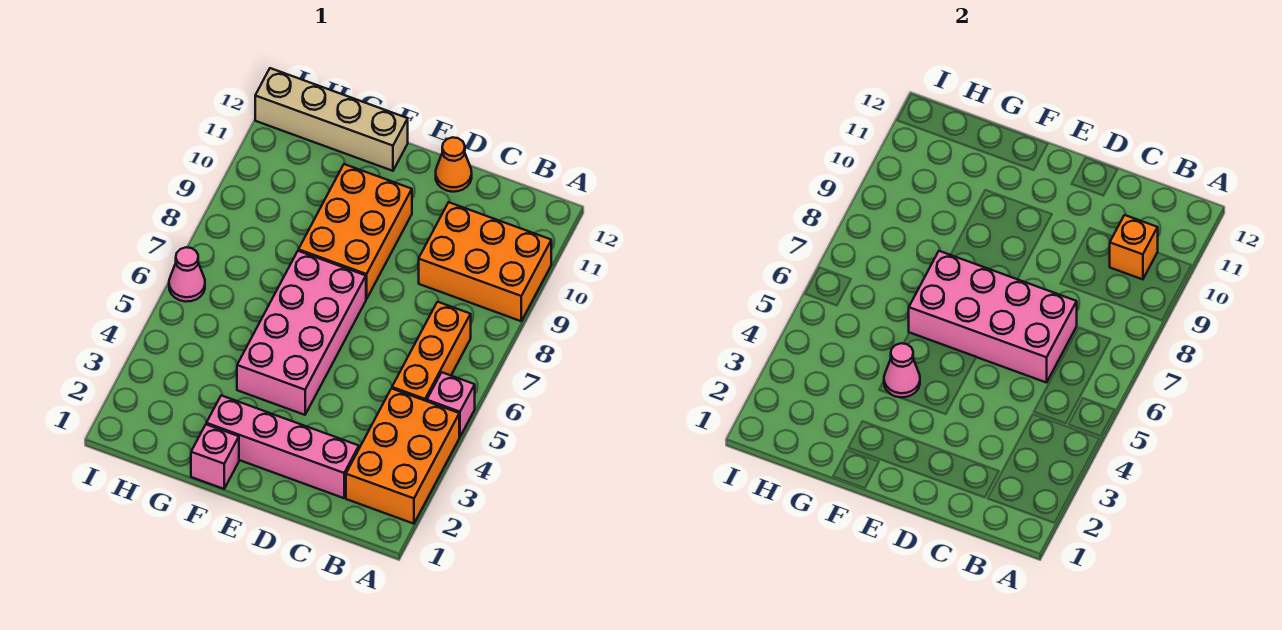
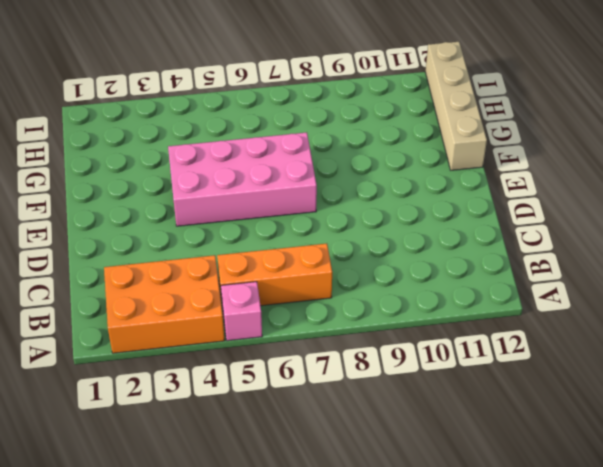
none -> orange 2x3 brick [419,202,551,321]
none -> pink 1x4 brick [206,395,359,498]
none -> orange 1x1 cone [436,137,472,192]

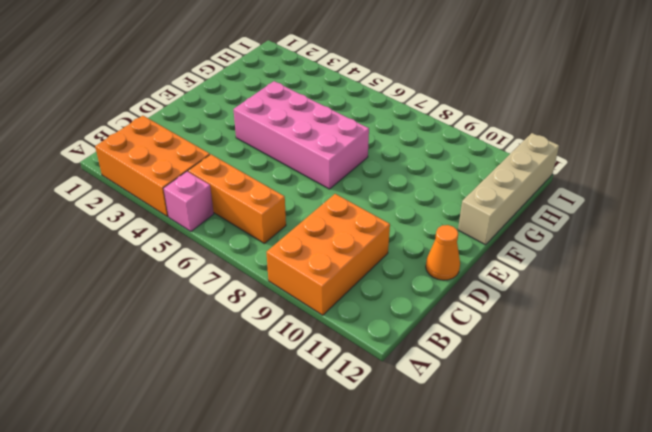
none -> pink 1x4 brick [206,395,359,498]
none -> orange 2x3 brick [299,164,412,299]
none -> pink 1x1 brick [191,425,239,489]

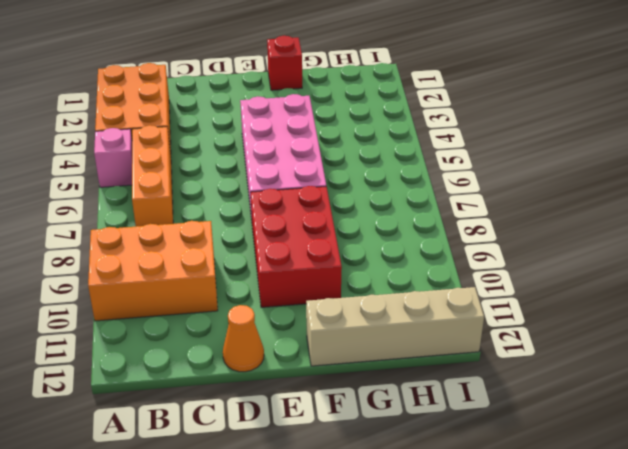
red 2x3 brick [251,186,342,307] -> orange 2x3 brick [299,164,412,299]
red 1x1 brick [267,36,302,90] -> pink 1x1 brick [191,425,239,489]
none -> pink 1x4 brick [206,395,359,498]
none -> pink 1x1 cone [169,247,205,302]
none -> orange 1x1 brick [1110,215,1158,279]

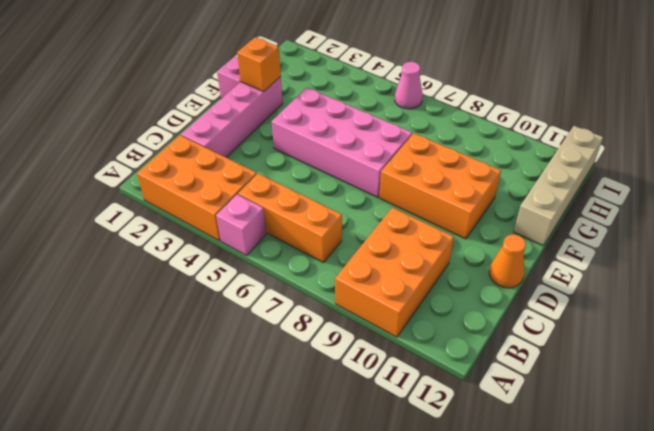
orange 1x1 brick [237,37,281,91] -> orange 1x1 brick moved to [1110,215,1158,279]
none -> pink 2x4 brick [909,251,1077,383]
none -> pink 1x1 cone [884,343,920,397]

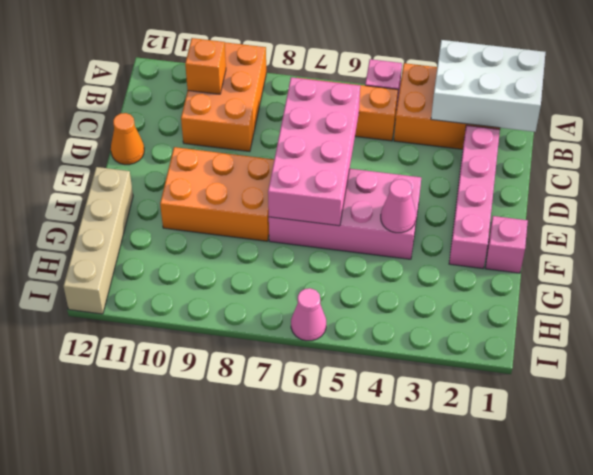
white 2x3 brick [431,40,545,132] -> none

